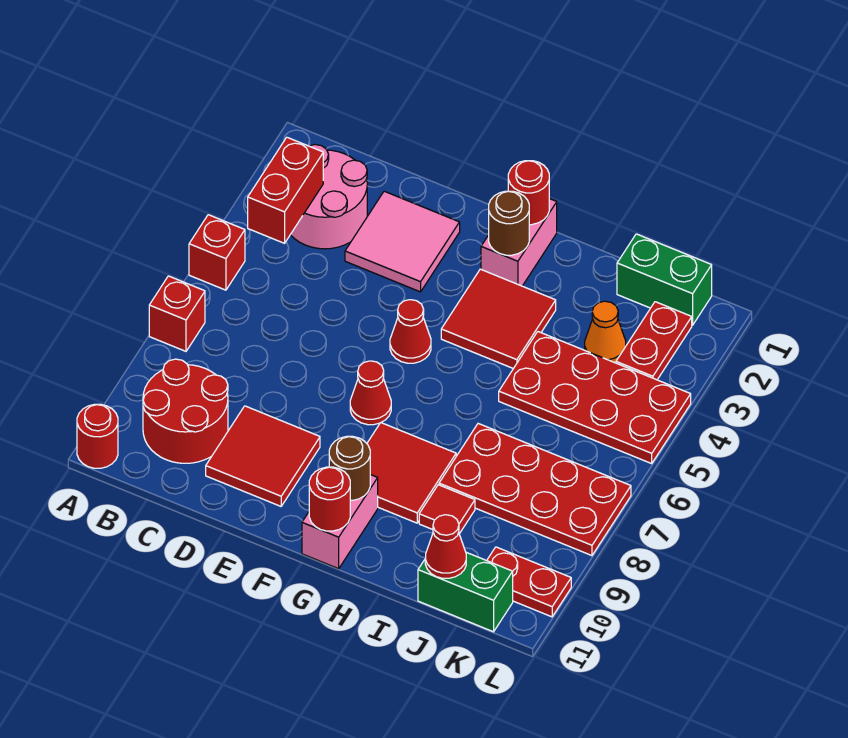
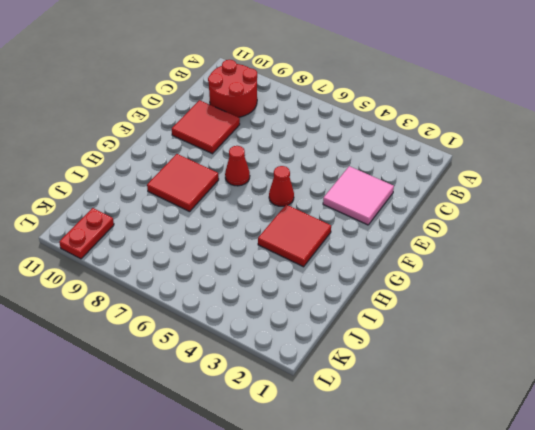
none -> red 1x1 brick [189,215,245,290]
none -> red 1x1 brick [149,276,205,351]
none -> red 1x1 round brick [77,404,118,468]

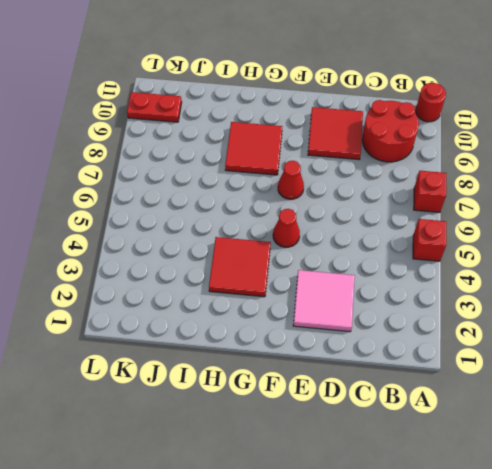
none -> pink 2x2 round brick [290,145,367,249]
none -> pink 1x2 brick [481,199,557,286]
none -> pink 1x2 brick [302,475,378,569]

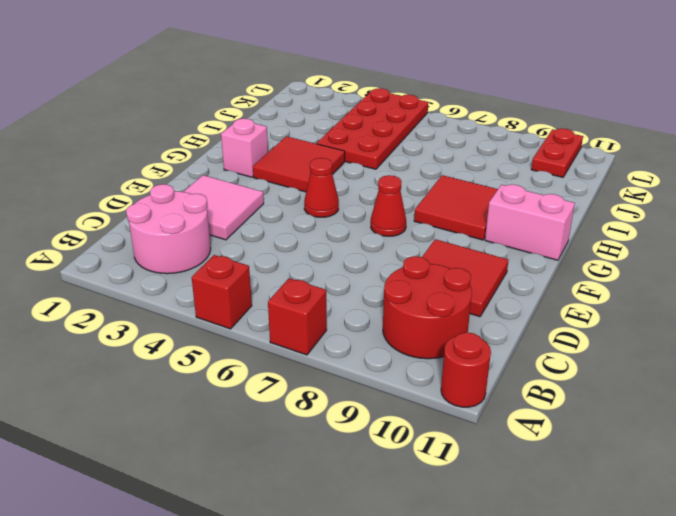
pink 1x1 brick [221,119,268,177] -> pink 1x2 brick [481,199,557,286]
none -> red 2x4 plate [439,424,631,556]
none -> red 1x1 tile [419,485,475,534]
none -> green 1x2 brick [617,234,712,325]

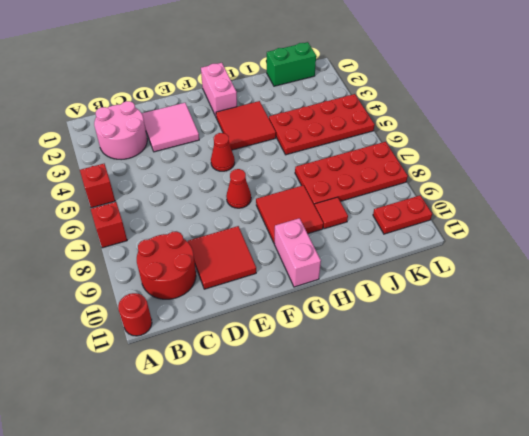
none -> orange 1x1 cone [585,301,626,363]
none -> green 1x2 brick [418,552,513,632]
none -> red 1x2 plate [616,302,692,380]

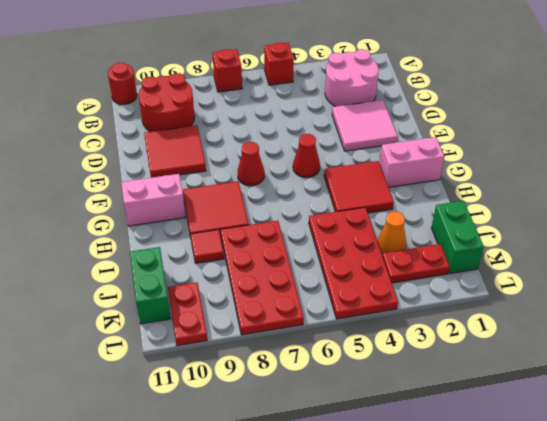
none -> red 1x2 brick [248,137,323,243]
none -> red 1x1 round brick [508,161,549,225]
none -> brown 1x1 round brick [489,191,529,255]

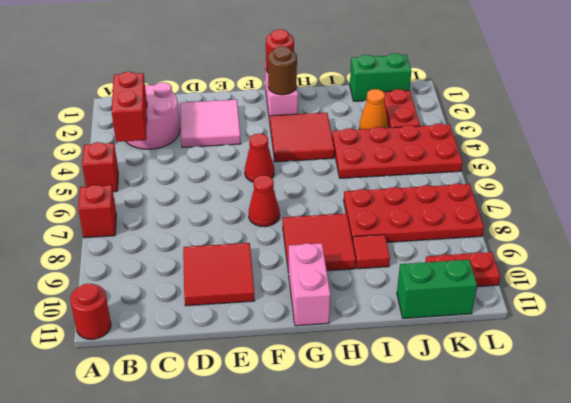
none -> red 2x2 round brick [143,359,228,463]
none -> brown 1x1 round brick [329,436,370,500]
none -> red 1x1 round brick [309,467,350,531]

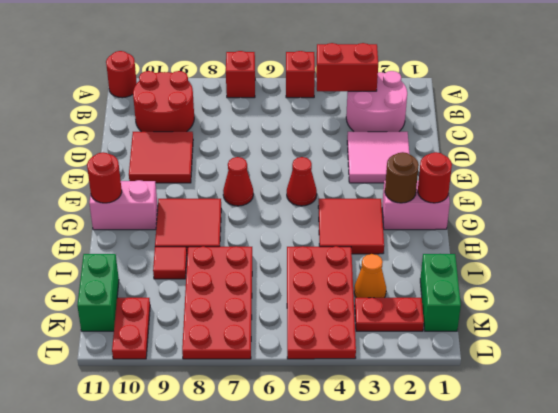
none -> brown 1x1 round brick [329,436,370,500]
none -> red 1x1 cone [425,515,466,578]

